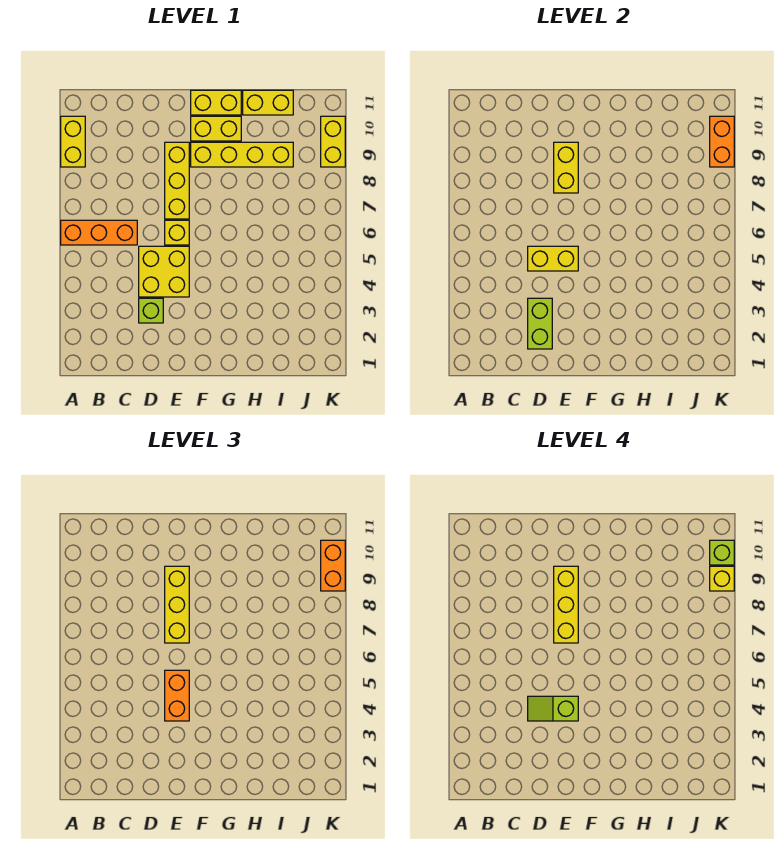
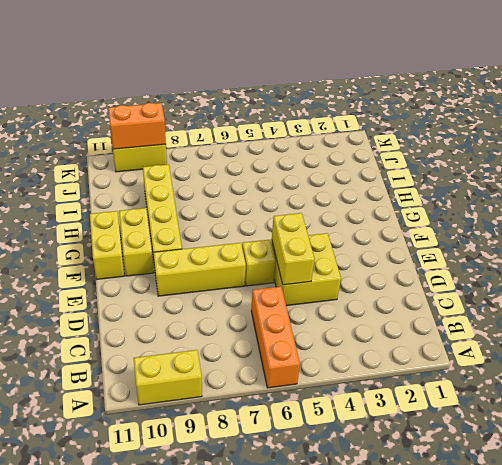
none -> lime 1x1 brick [139,298,163,323]
none -> yellow 1x2 brick [243,90,293,115]
none -> lime 1x2 brick [528,298,552,349]

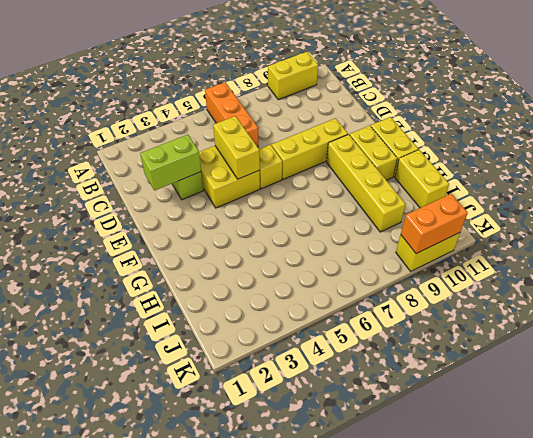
none -> yellow 1x2 brick [554,142,578,193]
none -> orange 1x2 brick [165,670,189,721]
none -> yellow 1x3 brick [165,566,189,643]

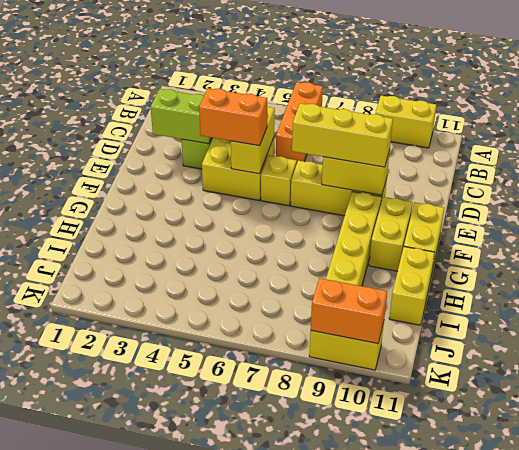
none -> orange 1x2 brick [321,540,345,591]
none -> lime 1x2 slope [528,696,578,721]
none -> yellow 1x3 brick [554,566,578,643]

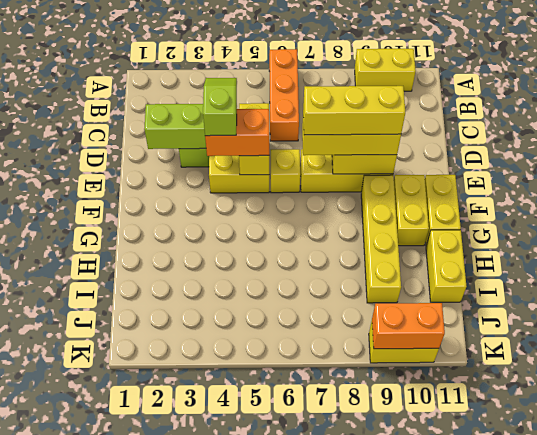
none -> orange 1x2 brick [321,540,345,591]
none -> yellow 1x1 brick [710,566,734,591]
none -> lime 1x1 brick [710,540,734,565]

